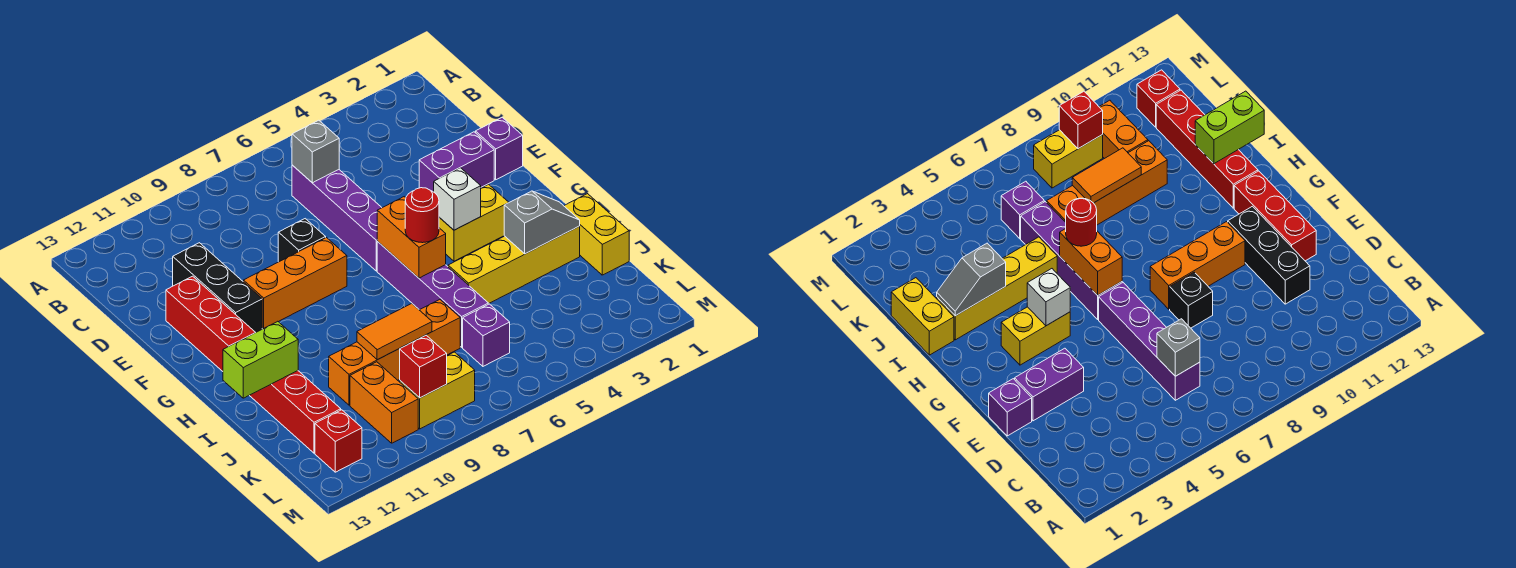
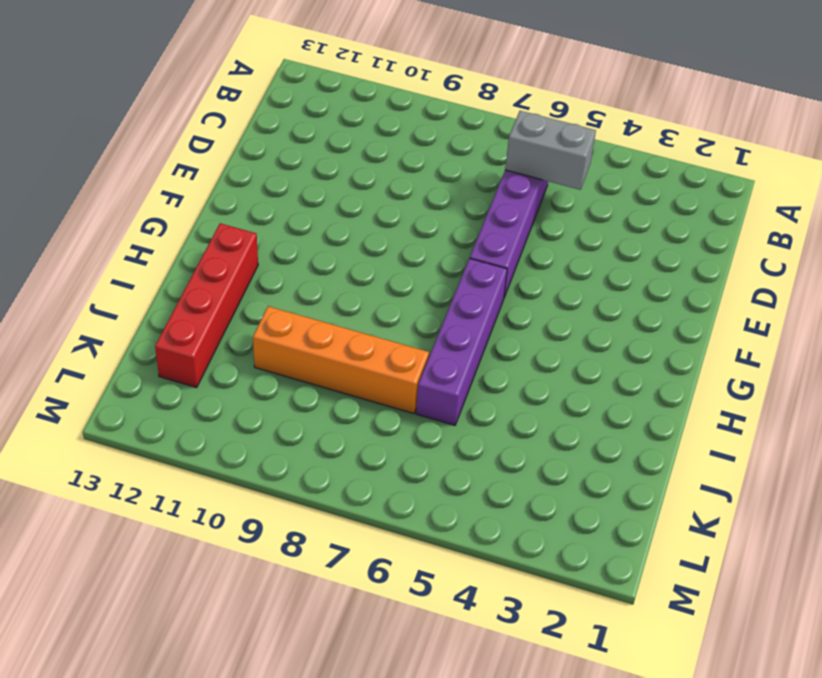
grey 1x2 brick [505,111,596,190] -> grey 1x1 brick [292,120,339,183]
none -> black 1x3 brick [173,243,262,333]
none -> purple 1x1 brick [476,117,523,180]
none -> purple 1x2 brick [419,132,494,192]

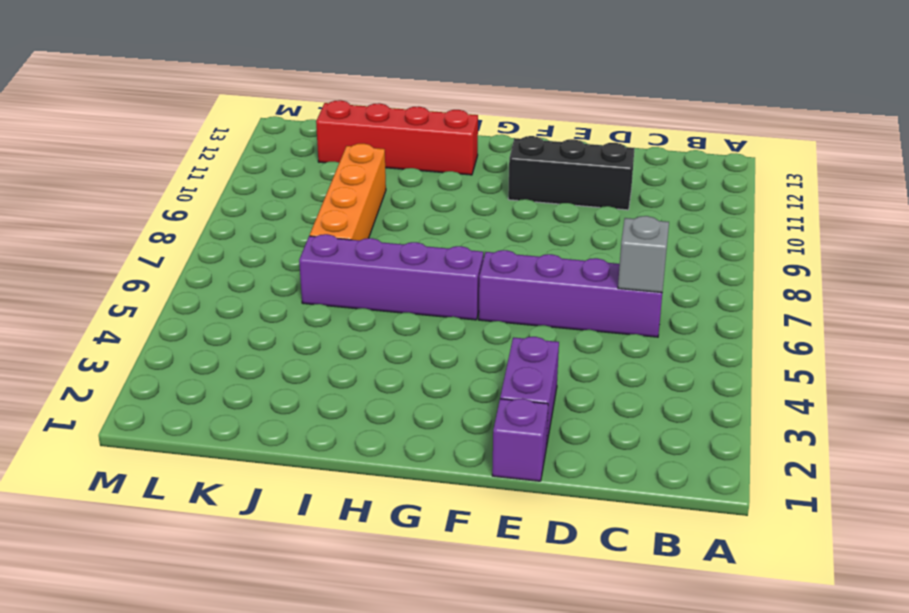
none -> black 1x1 brick [278,219,326,262]
none -> red 1x3 brick [166,276,255,371]
none -> orange 1x3 brick [243,238,347,329]

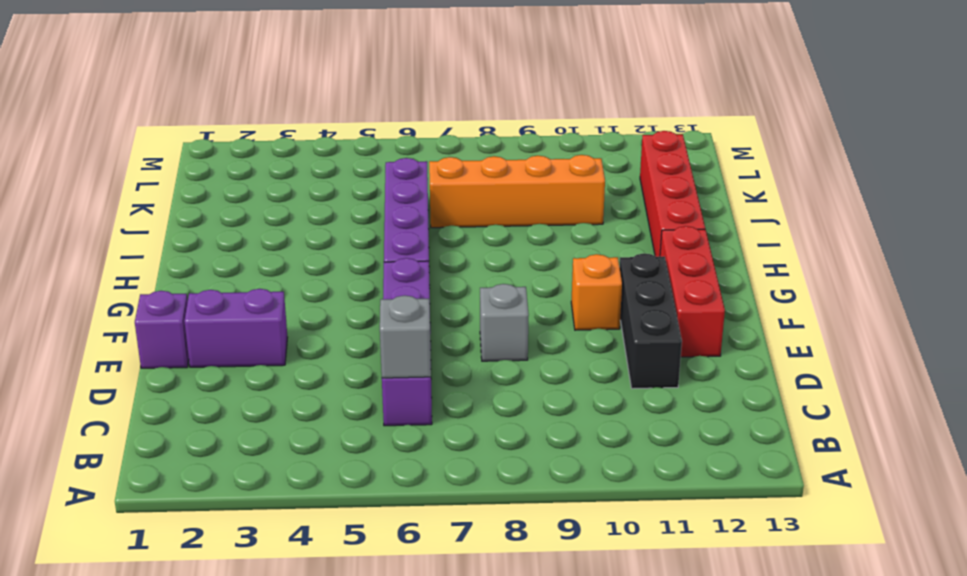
grey 1x1 brick [480,284,529,361] -> black 1x1 brick [278,219,326,262]
orange 1x1 brick [571,254,622,330] -> orange 1x3 brick [243,238,347,329]
none -> yellow 1x2 brick [439,184,509,261]
none -> yellow 1x2 brick [564,194,629,275]
none -> yellow 1x4 brick [448,226,580,304]

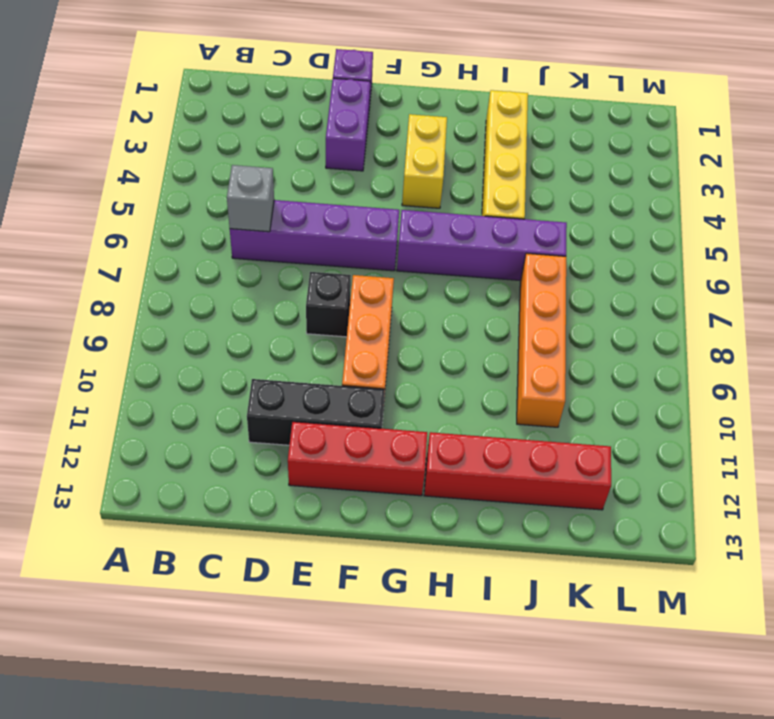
none -> yellow 1x2 brick [564,194,629,275]
none -> purple 1x1 brick [463,304,510,366]
none -> orange 1x2 brick [350,362,418,443]

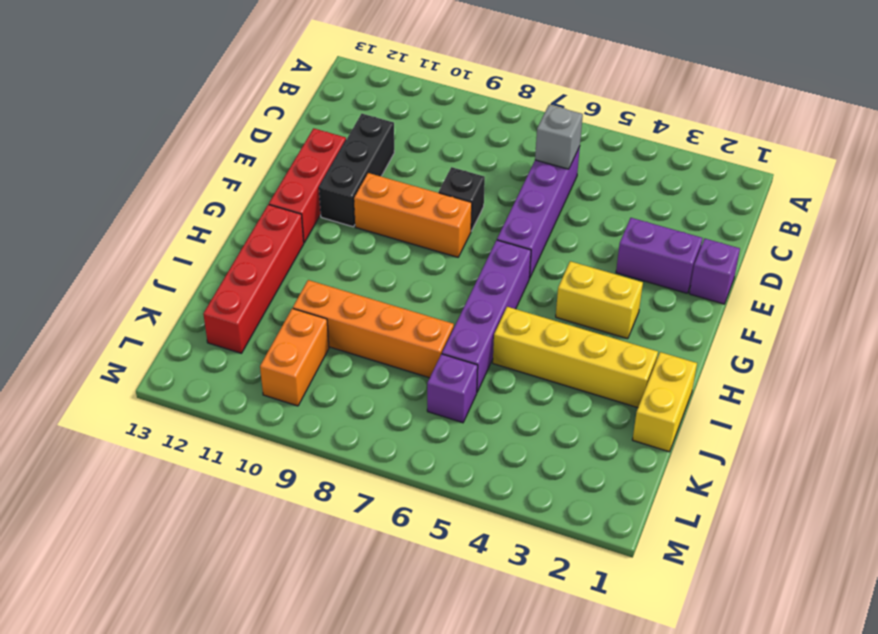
none -> yellow 1x2 brick [400,352,475,429]
none -> red 1x1 brick [315,410,362,472]
none -> white 1x1 brick [434,168,481,230]

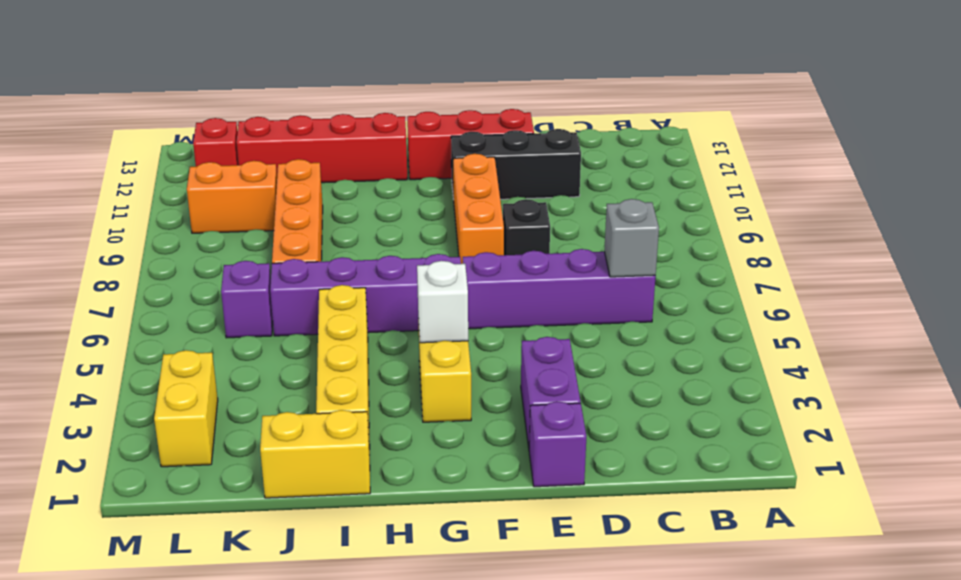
yellow 1x2 brick [154,350,218,467] -> yellow 1x2 brick moved to [400,352,475,429]
none -> orange 1x2 brick [377,197,446,278]
none -> grey 1x2 slope [504,191,580,254]
none -> lime 1x2 brick [223,321,298,398]

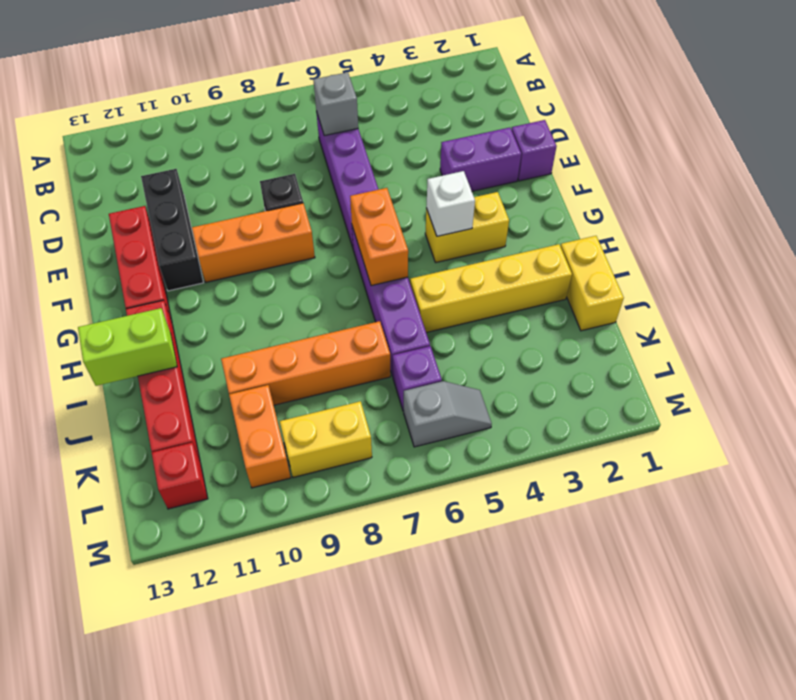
grey 1x2 slope [404,381,492,447] -> grey 1x2 slope moved to [504,191,580,254]
none -> orange 1x2 tile [357,304,432,360]
none -> red 1x1 brick [400,335,447,398]
none -> red 1x1 round brick [405,188,439,243]

